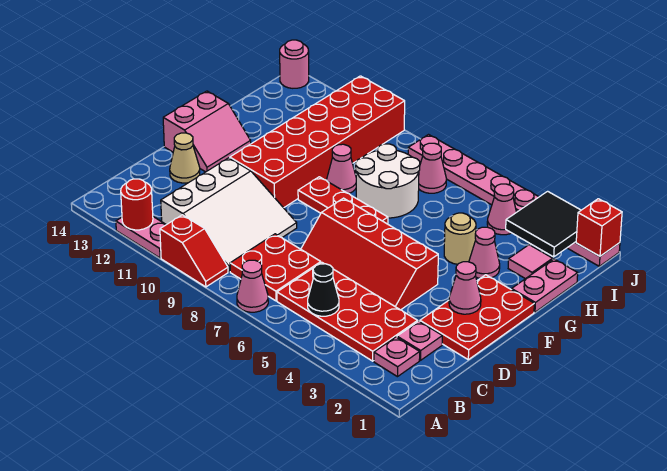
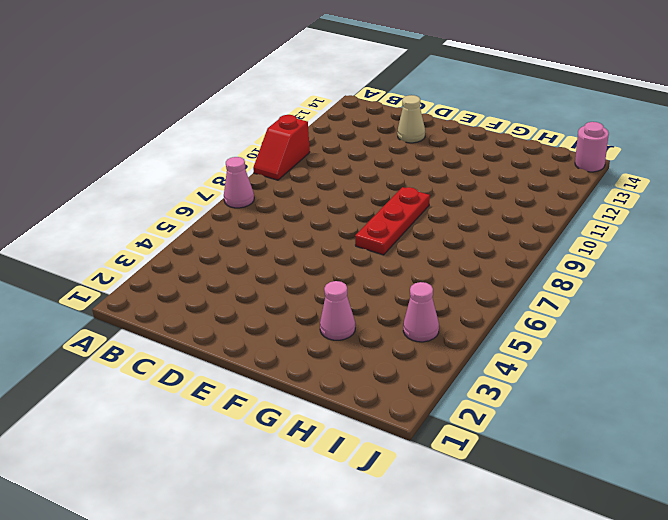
none -> pink 1x2 plate [116,217,166,258]
none -> pink 1x1 plate [374,337,420,377]
none -> red 2x4 plate [277,263,418,361]

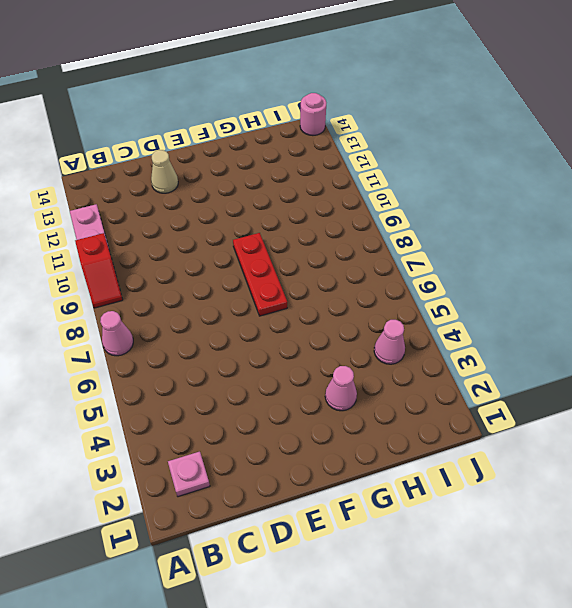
none -> red 2x4 plate [277,263,418,361]
none -> red 2x2 plate [230,234,321,301]
none -> white 3x3 slope [161,158,297,272]

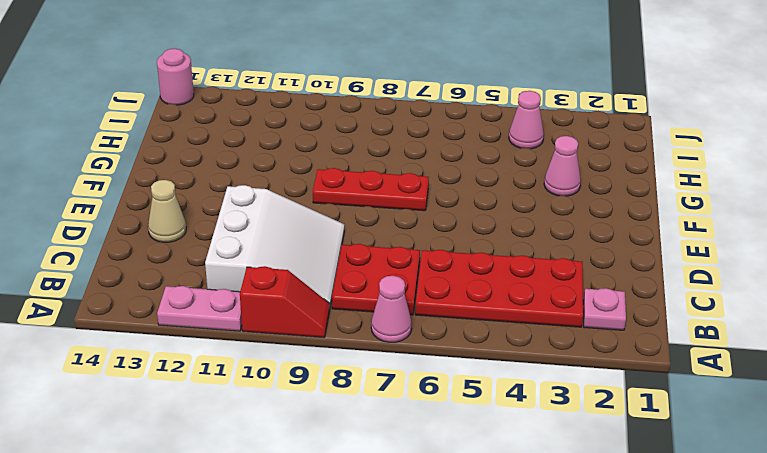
none -> pink 1x1 plate [397,321,442,360]
none -> red 2x3 plate [420,275,534,360]
none -> red 2x4 slope [301,198,438,310]

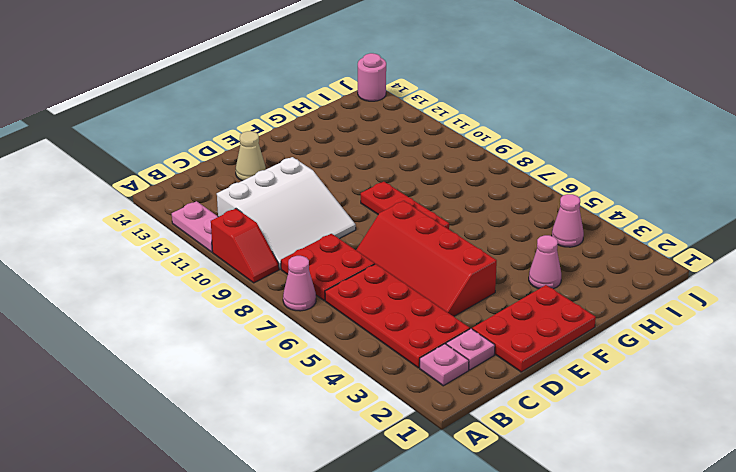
none -> red 2x6 brick [230,76,405,208]
none -> pink 2x2 slope [163,91,251,172]
none -> pink 1x2 plate [512,259,578,312]

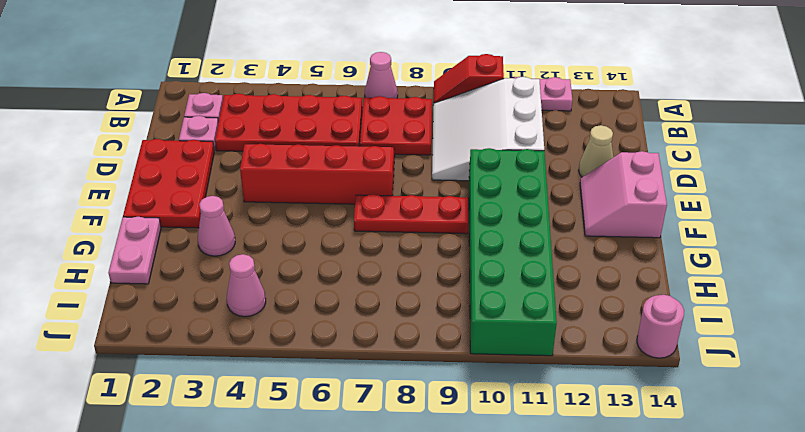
green 2x6 brick [469,148,557,356] -> red 2x6 brick [230,76,405,208]
none -> tan 1x1 round brick [444,213,476,264]
none -> white 2x2 round brick [356,144,420,218]
none -> pink 1x1 cone [326,144,356,194]

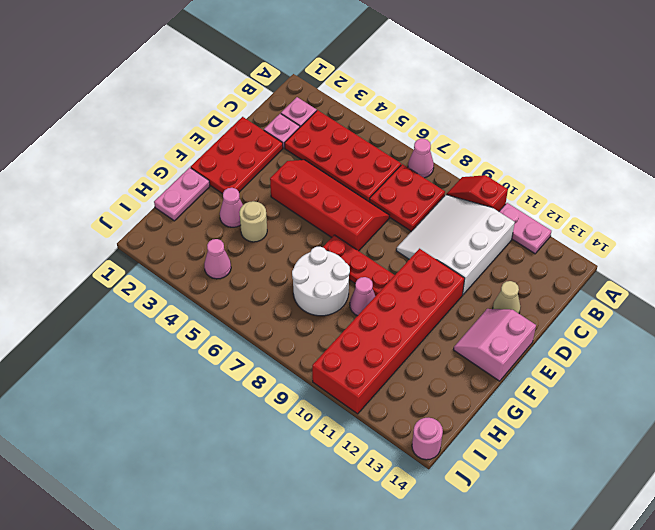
none -> pink 1x1 tile [508,245,553,279]
none -> pink 1x1 cone [419,143,446,193]
none -> pink 1x8 plate [408,135,620,266]

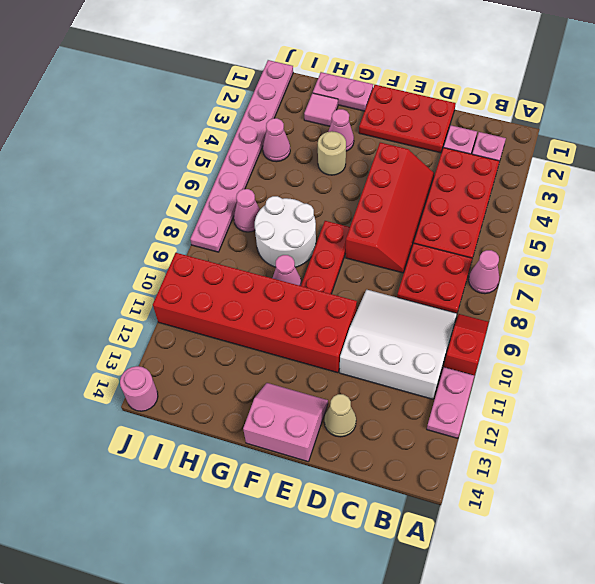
none -> red 1x1 round brick [121,179,153,230]
none -> black 1x1 cone [308,264,339,316]
none -> pink 1x1 cone [449,262,481,314]

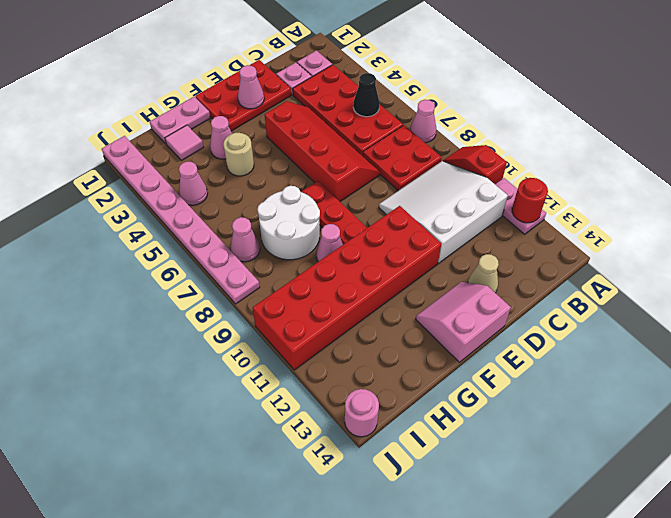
none -> black 2x2 tile [506,191,581,257]
none -> red 1x1 brick [576,199,622,256]

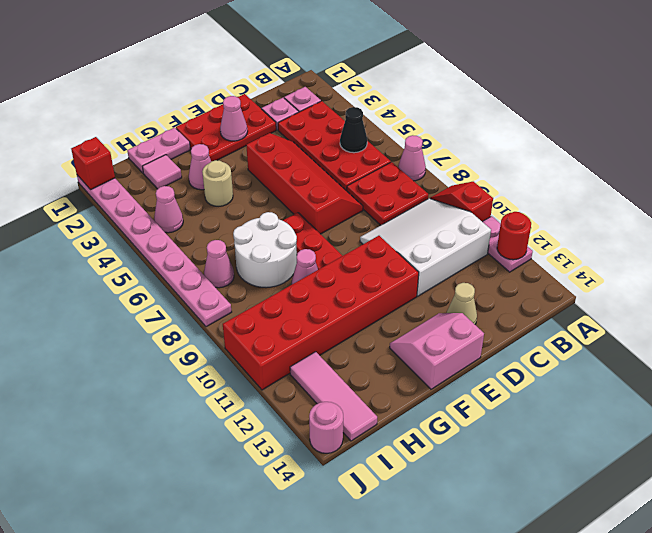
pink 1x3 tile [290,352,377,441] -> none
none -> black 2x2 tile [506,191,581,257]

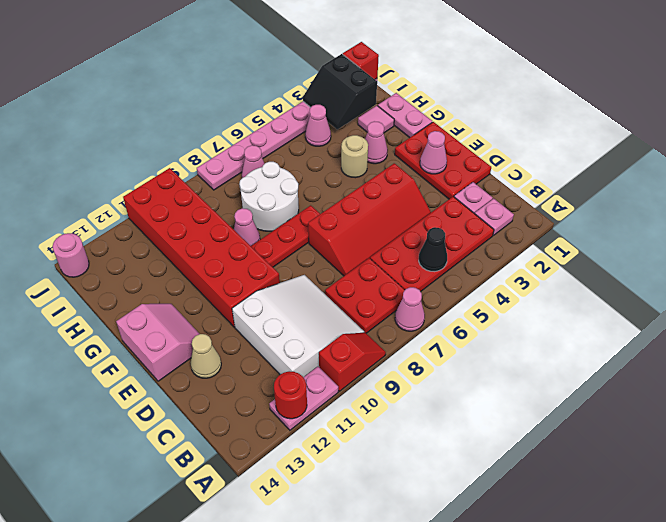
black 2x2 slope [303,54,377,130] -> black 2x2 tile [506,191,581,257]

